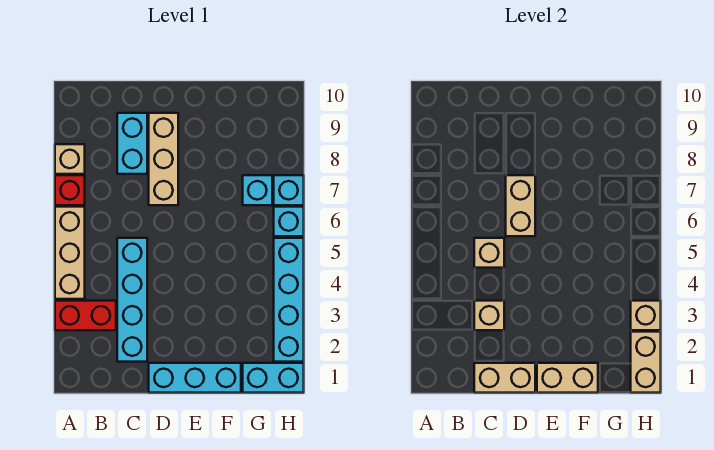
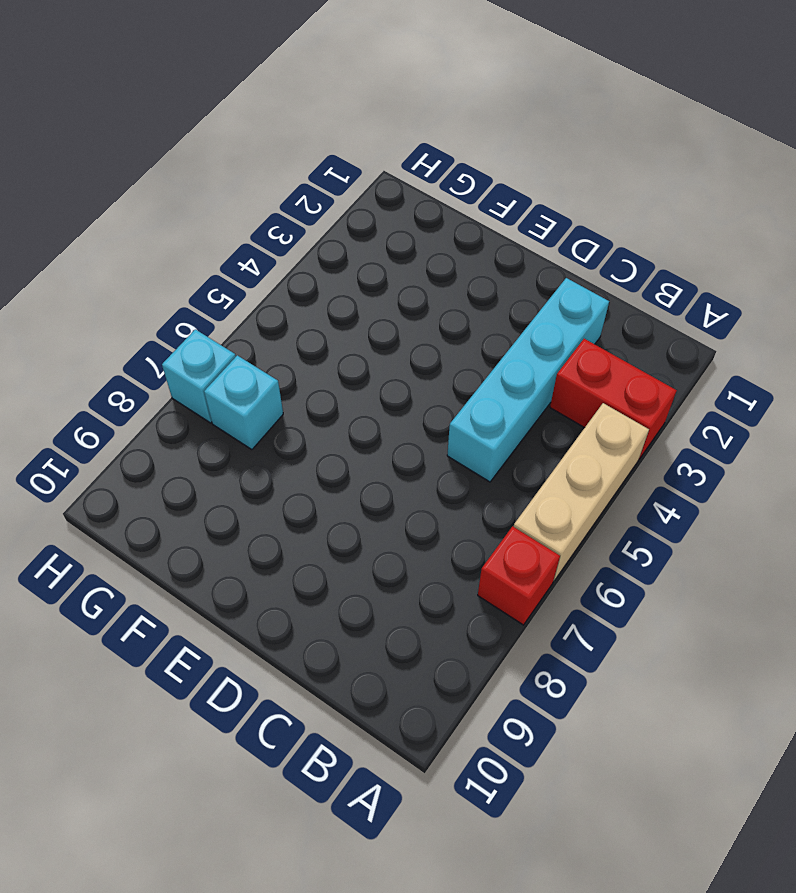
none -> tan 1x1 brick [55,144,85,174]
none -> cyan 1x2 brick [117,113,147,174]
none -> cyan 1x3 brick [149,363,241,393]

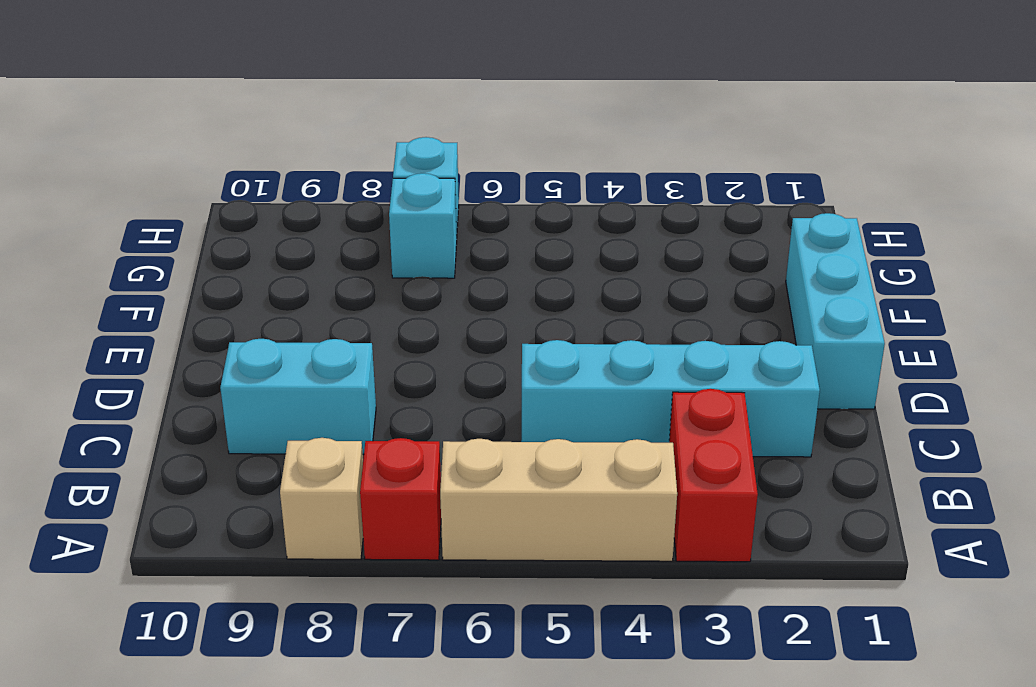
none -> tan 1x3 brick [149,113,178,205]
none -> cyan 1x2 brick [243,363,304,393]
none -> cyan 1x4 brick [274,238,304,362]

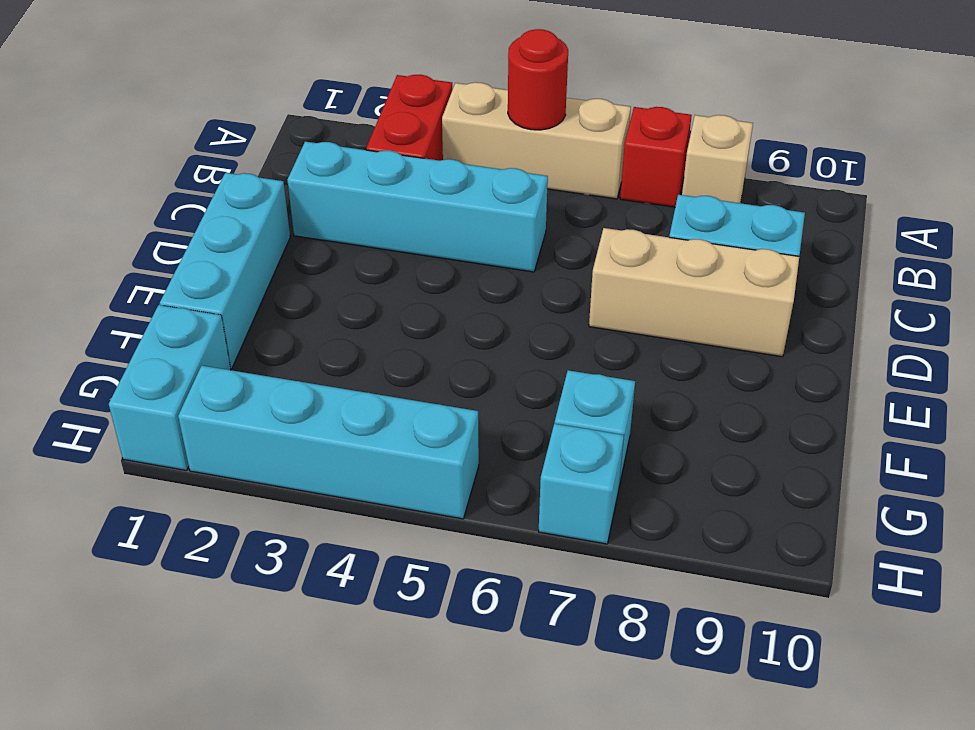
red 1x1 round brick [508,29,568,130] -> none
none -> cyan 1x1 brick [274,207,304,236]
none -> tan 1x2 brick [474,363,535,393]
none -> tan 1x1 brick [474,301,504,330]

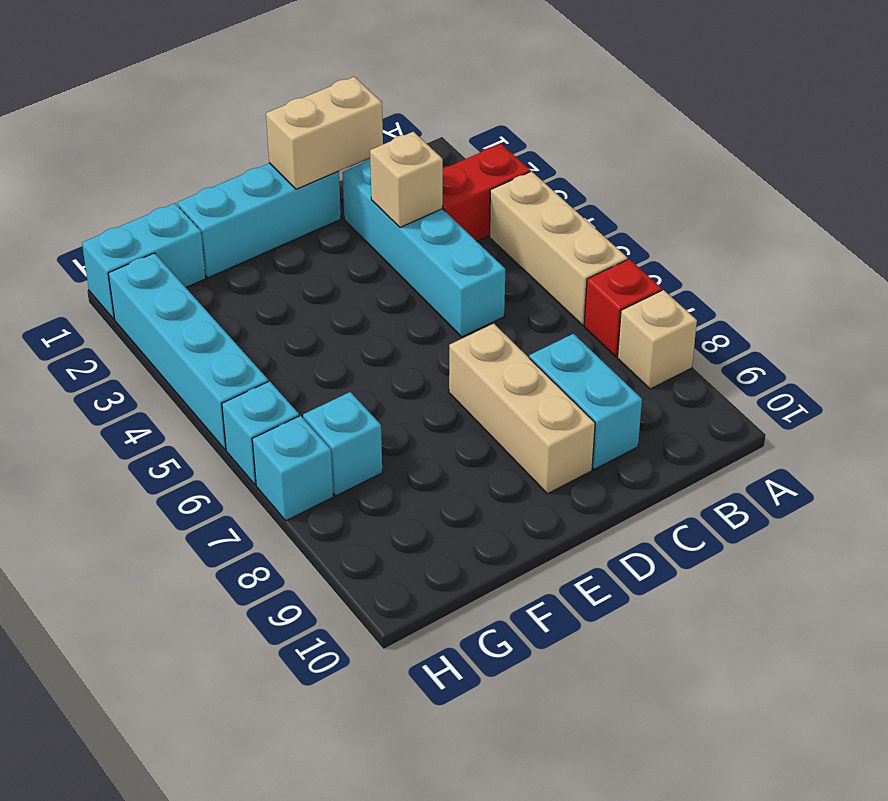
none -> tan 1x1 brick [474,238,504,268]
none -> tan 1x2 brick [506,175,535,236]
none -> tan 1x2 brick [537,363,598,393]

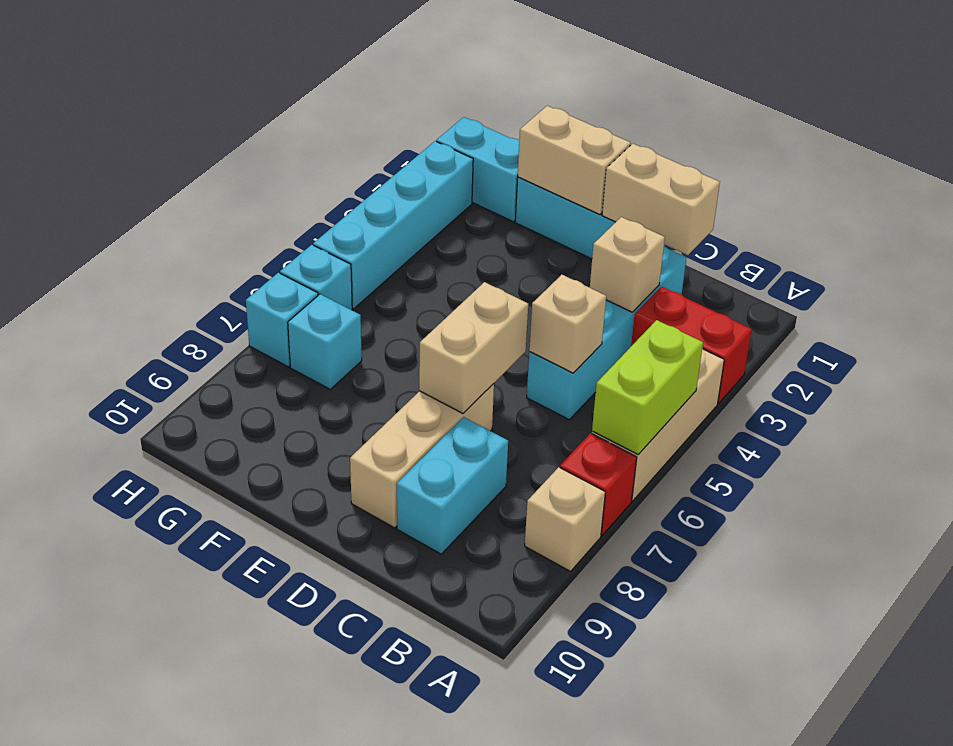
lime 1x2 brick [592,320,703,455] -> none
none -> tan 1x2 brick [631,332,661,393]
none -> tan 1x1 brick [631,301,661,330]

